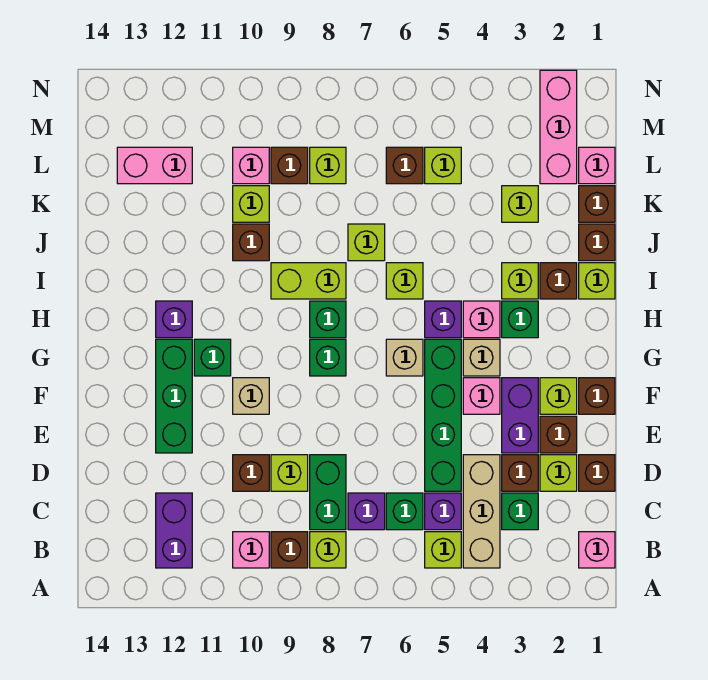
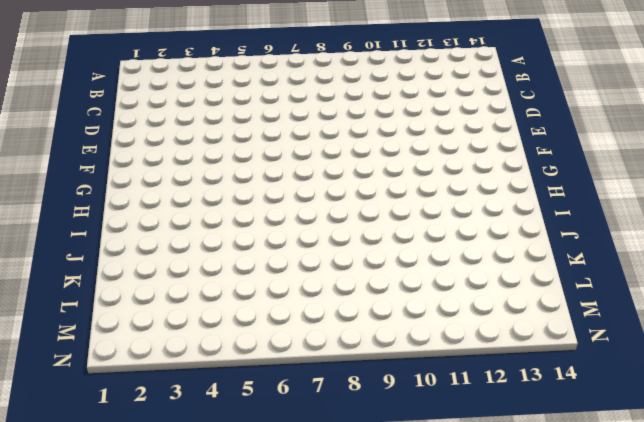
none -> pink 1x1 brick [579,532,615,568]
none -> tan 1x3 brick [463,455,500,568]
none -> lime 1x1 brick [425,532,461,568]
none -> lime 1x1 brick [310,532,346,568]

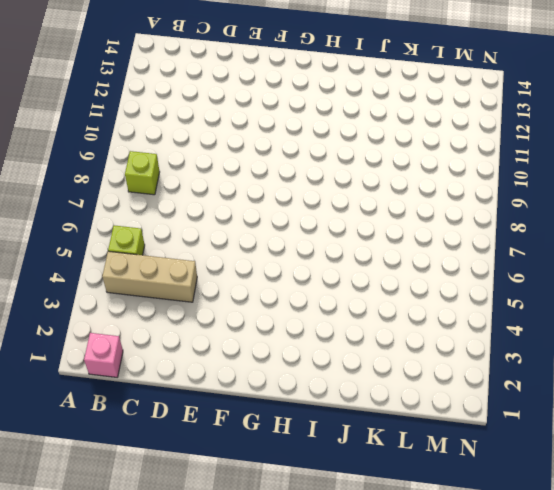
none -> brown 1x1 brick [271,532,308,568]
none -> pink 1x1 brick [233,532,269,568]
none -> purple 1x2 brick [156,493,192,568]
none -> green 1x1 brick [502,493,538,530]

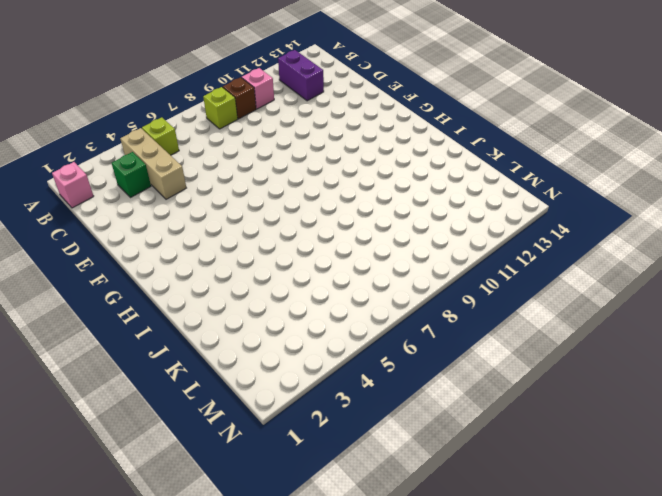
none -> purple 1x1 brick [425,493,461,530]
none -> green 1x1 brick [386,493,423,530]
none -> purple 1x1 brick [348,493,385,530]
none -> green 1x2 brick [310,455,346,530]

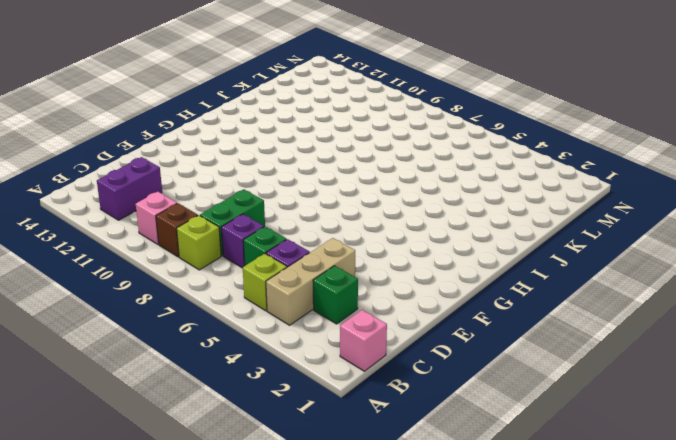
none -> brown 1x1 brick [579,455,615,491]
none -> lime 1x1 brick [540,455,577,491]
none -> brown 1x1 brick [502,455,538,491]
none -> green 1x4 brick [425,339,461,491]

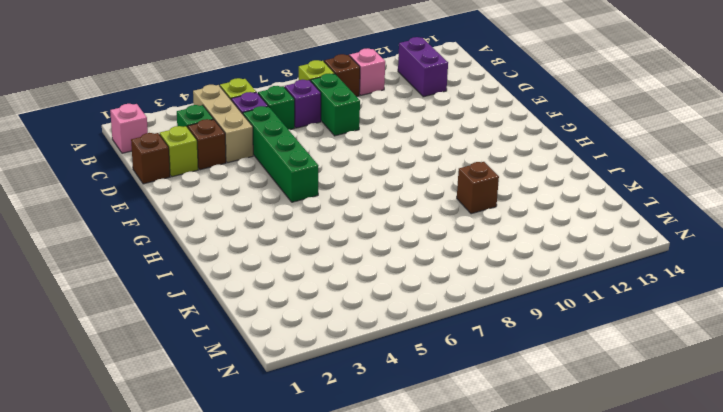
none -> lime 1x1 brick [271,455,308,491]
none -> brown 1x1 brick [233,455,269,491]
none -> brown 1x1 brick [540,416,577,453]
none -> purple 1x2 brick [502,378,538,453]

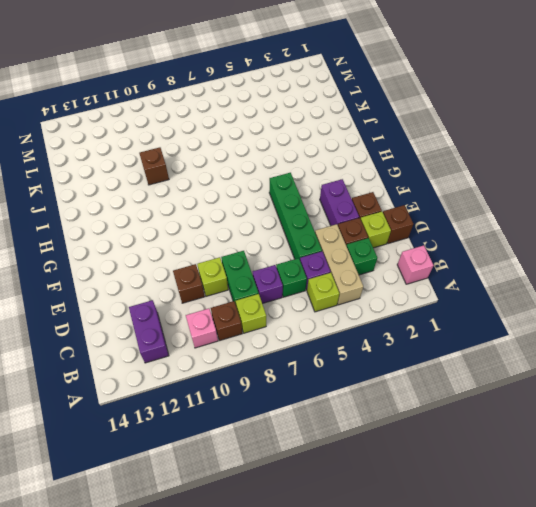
none -> green 1x3 brick [156,339,192,453]
none -> brown 1x1 brick [579,378,615,414]
none -> lime 1x1 brick [540,378,577,414]
none -> pink 1x1 brick [463,378,500,414]

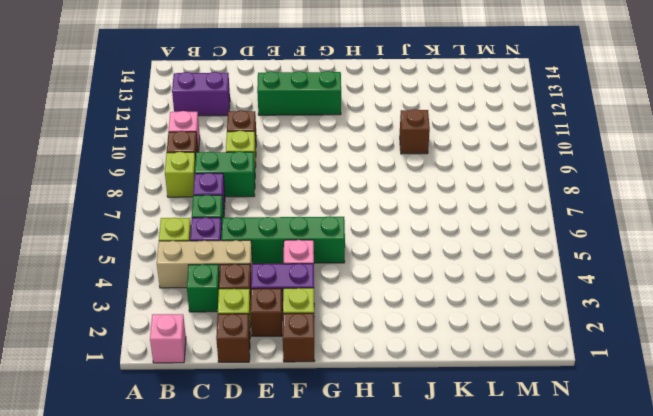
none -> tan 1x1 brick [233,378,269,414]
none -> tan 1x1 brick [463,339,500,376]
none -> tan 1x1 brick [386,339,423,376]
none -> green 1x1 brick [310,339,346,376]

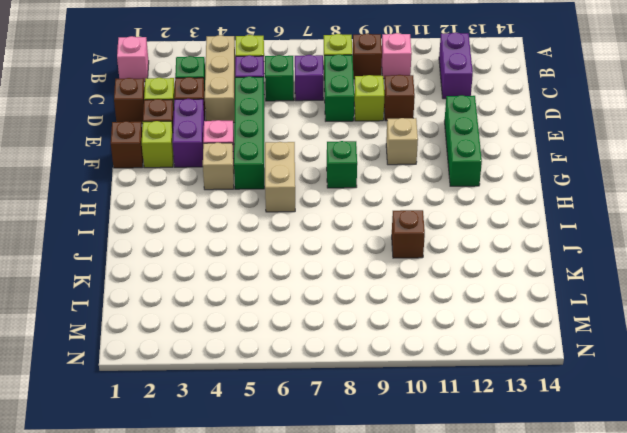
tan 1x2 brick [265,142,295,212] -> tan 1x1 brick [386,339,423,376]
none -> green 1x1 brick [194,339,231,376]
none -> green 1x1 brick [502,301,538,338]
none -> pink 1x1 brick [463,301,500,338]
none -> purple 1x1 brick [425,301,461,338]

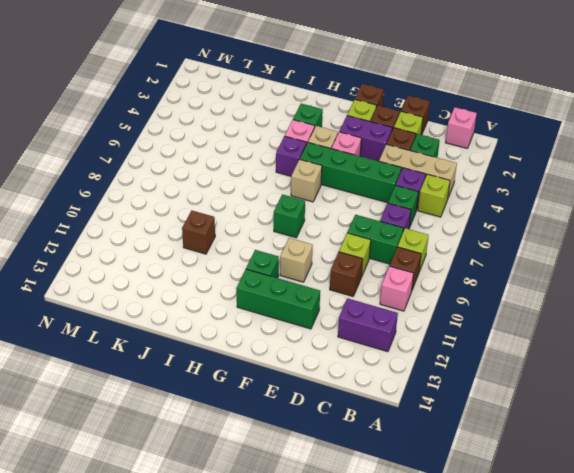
none -> green 1x1 brick [310,301,346,338]
none -> purple 1x1 brick [156,301,192,338]
none -> lime 1x1 brick [579,263,615,299]
none -> brown 1x1 brick [540,263,577,299]

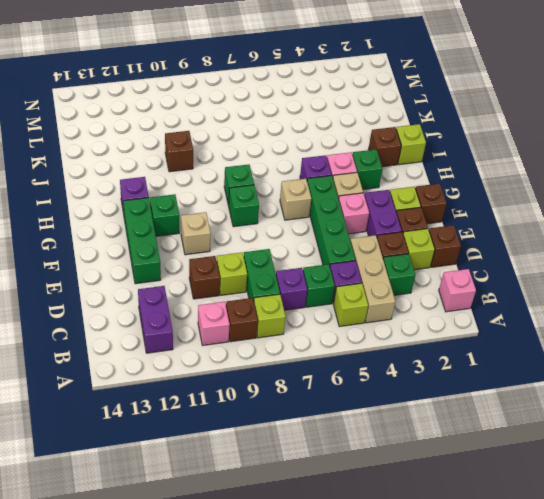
none -> lime 1x1 brick [502,263,538,299]
none -> lime 1x1 brick [386,263,423,299]
none -> lime 1x2 brick [271,263,346,299]
none -> brown 1x1 brick [579,224,615,261]

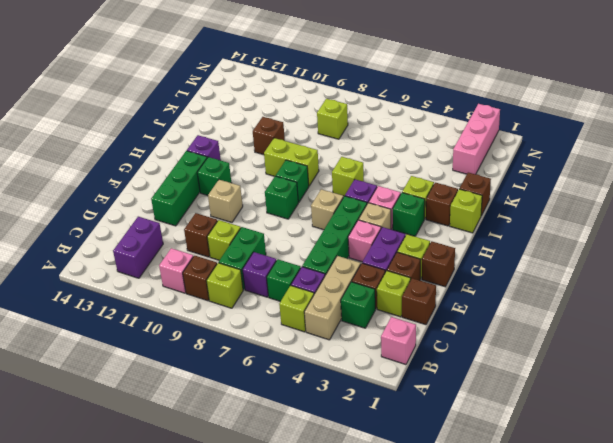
none -> lime 1x1 brick [348,224,385,261]
none -> brown 1x1 brick [579,186,615,222]
none -> lime 1x1 brick [502,186,538,222]
none -> lime 1x1 brick [233,186,269,222]

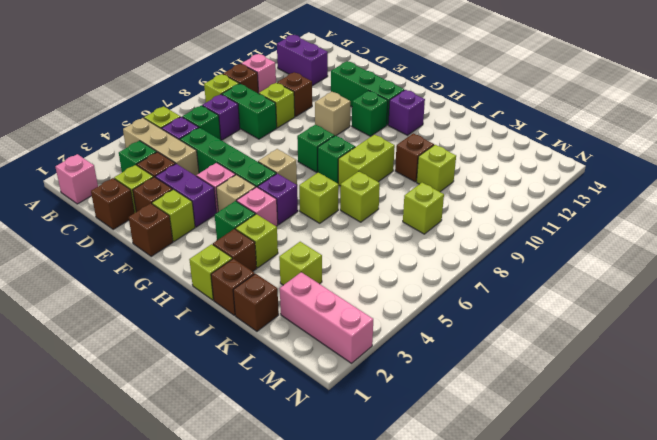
none -> pink 1x1 brick [579,147,615,184]
none -> lime 1x1 brick [425,147,461,184]
none -> brown 1x1 brick [386,147,423,184]
none -> brown 1x1 brick [271,147,308,184]

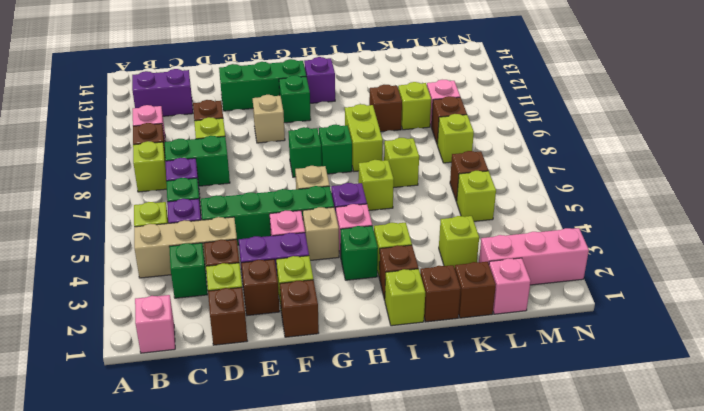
none -> pink 1x2 brick [117,147,192,184]

